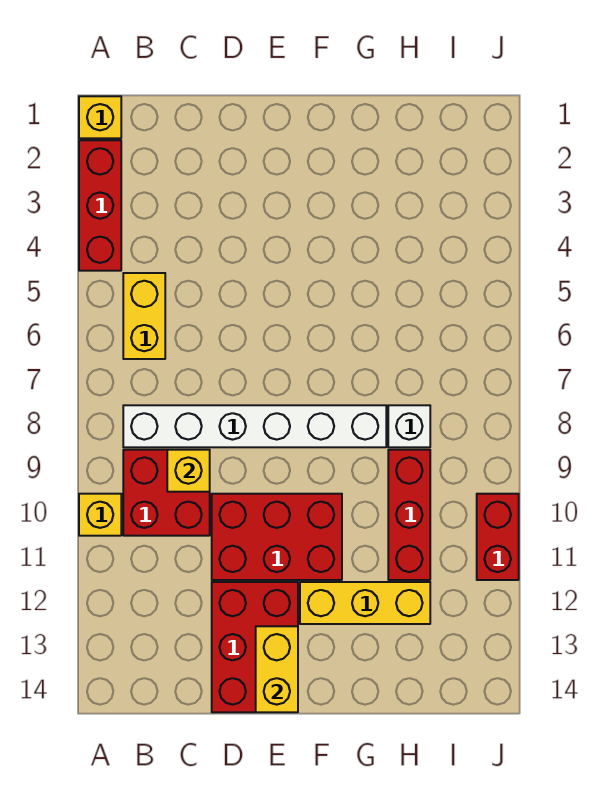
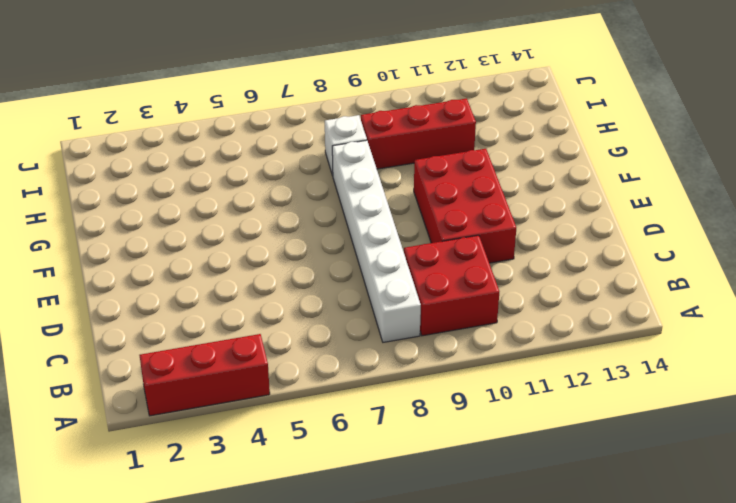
none -> yellow 1x1 brick [79,96,121,138]
none -> yellow 1x1 brick [79,494,121,536]
none -> yellow 1x2 brick [123,273,165,359]

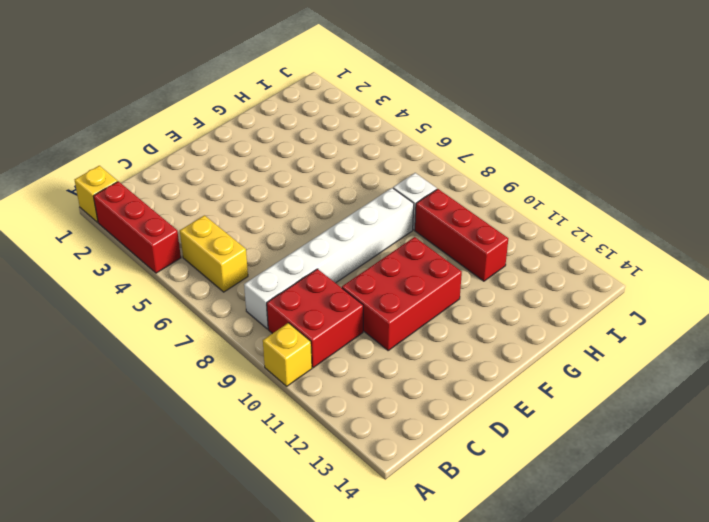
none -> red 2x3 brick [212,582,298,712]
none -> yellow 1x3 brick [300,582,430,624]
none -> red 1x2 brick [477,494,519,580]

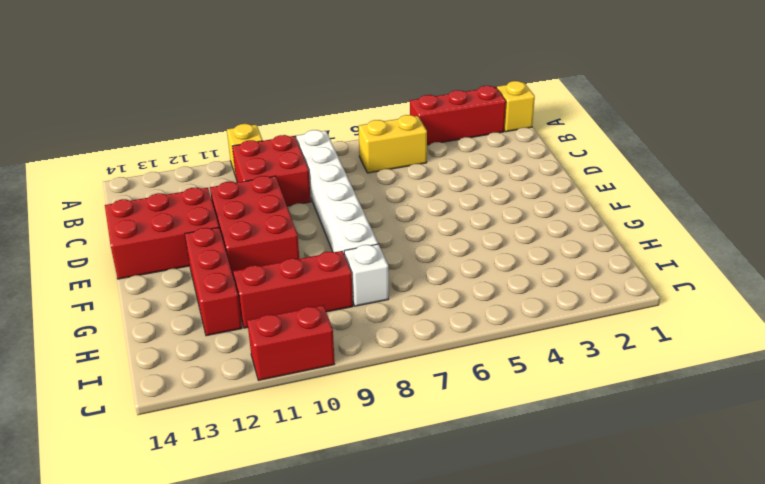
red 1x3 brick [185,227,242,336] -> yellow 1x3 brick [300,582,430,624]
none -> yellow 1x1 brick [167,450,210,492]
none -> yellow 1x2 brick [256,626,298,712]

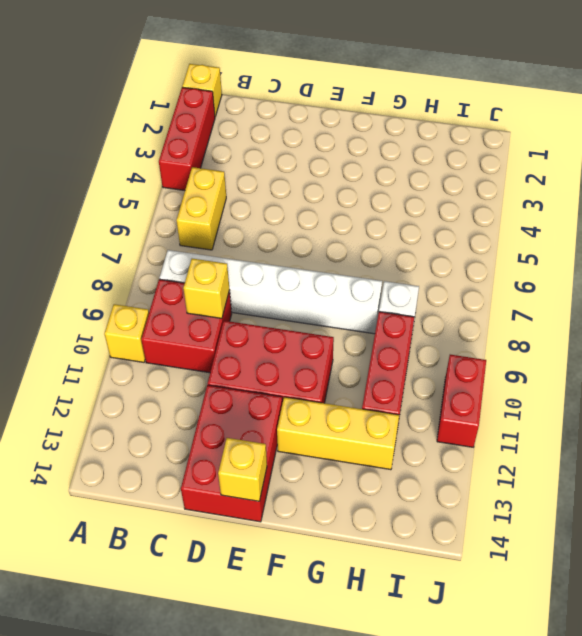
yellow 1x1 brick [218,438,267,501] -> yellow 1x2 brick [256,626,298,712]

